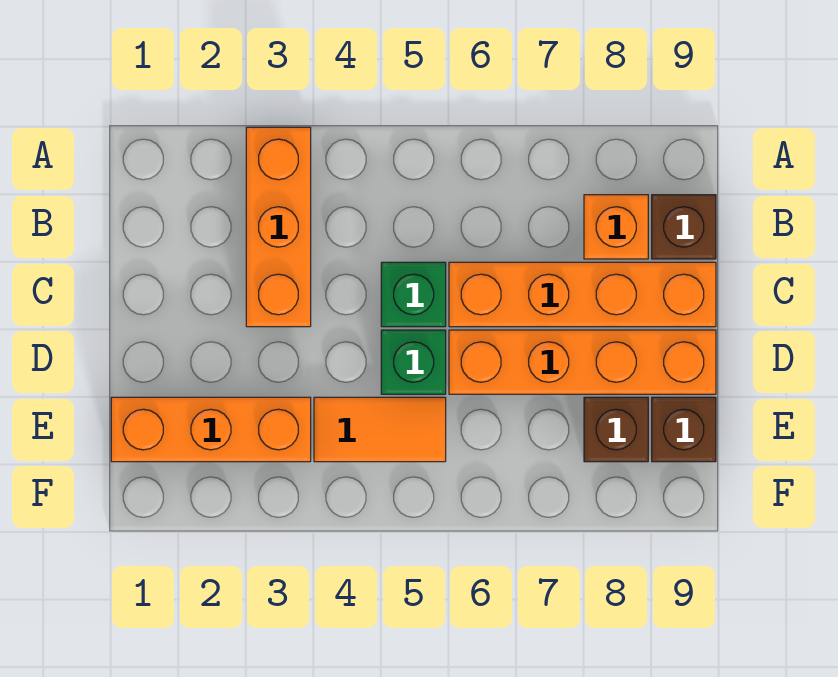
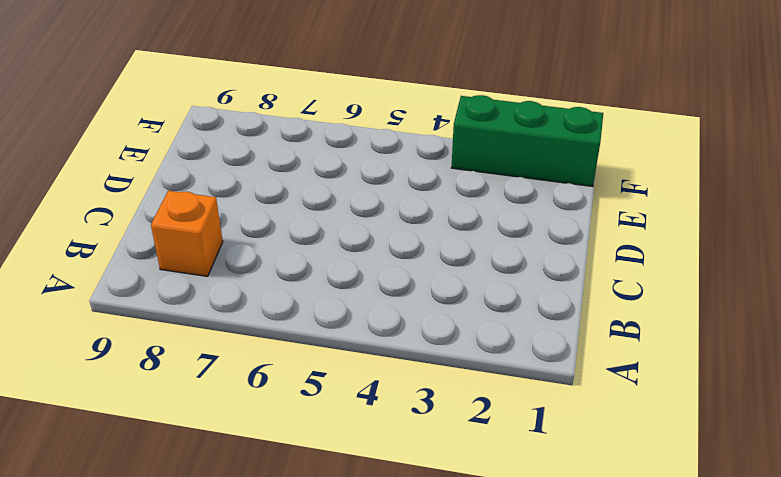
green 1x3 brick [451,95,603,187] -> none
none -> orange 1x3 brick [246,127,311,327]
none -> brown 1x1 brick [652,195,716,259]

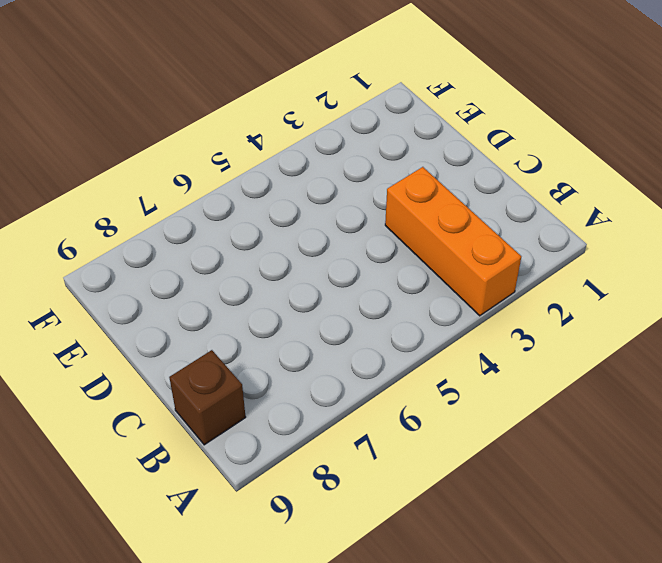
none -> orange 1x1 brick [584,195,648,259]
none -> green 1x1 brick [381,262,446,327]

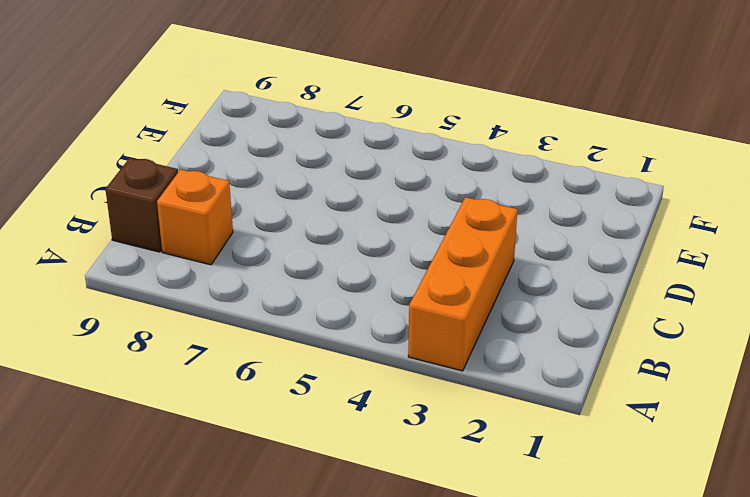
none -> green 1x1 brick [381,262,446,327]
none -> orange 1x4 brick [449,262,716,327]

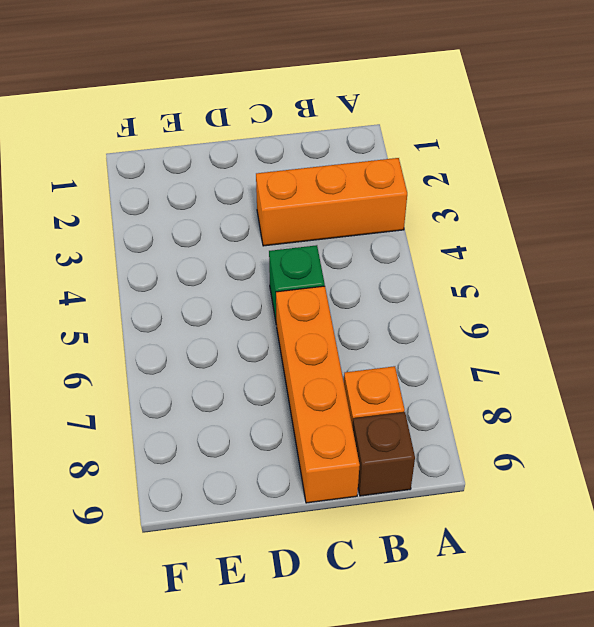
none -> green 1x1 brick [381,330,446,394]
none -> orange 1x4 brick [449,330,716,394]

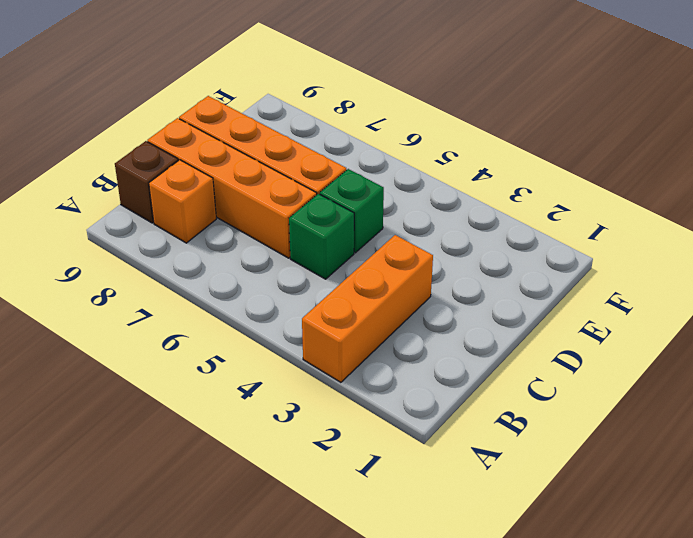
none -> orange 1x3 brick [111,397,311,462]
none -> orange 1x2 tile [314,397,446,462]

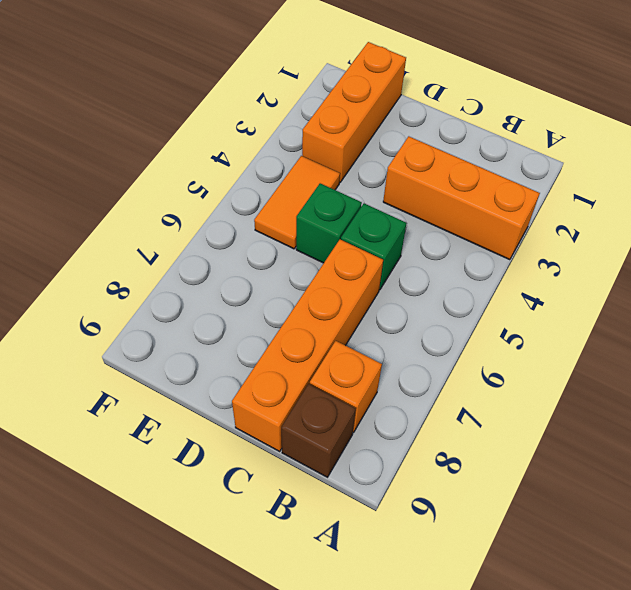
none -> orange 1x4 brick [449,330,716,394]
none -> brown 1x1 brick [584,397,648,462]

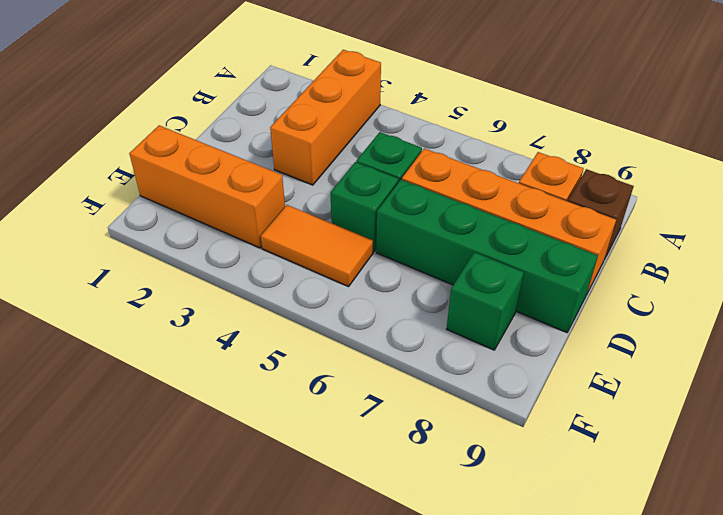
green 1x4 brick [376,180,598,333] -> orange 1x4 brick [449,330,716,394]
green 1x1 brick [447,252,524,350] -> brown 1x1 brick [584,397,648,462]
none -> brown 1x1 brick [652,397,716,462]

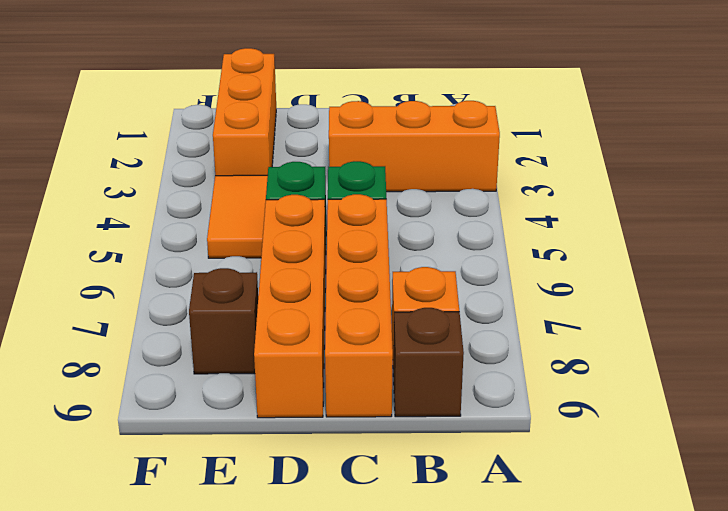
none -> brown 1x1 brick [652,397,716,462]

